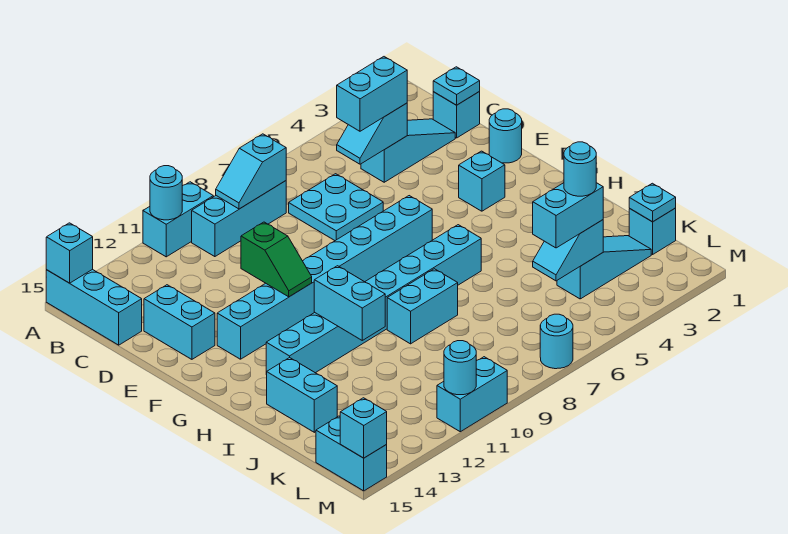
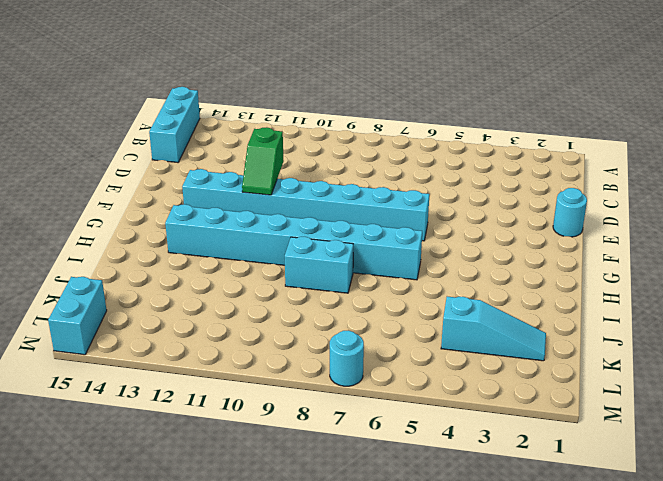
none -> cyan 1x2 brick [143,182,213,257]
none -> cyan 1x3 brick [192,181,286,257]
none -> cyan 1x1 brick [433,92,480,138]
none -> cyan 1x3 slope [361,119,455,182]

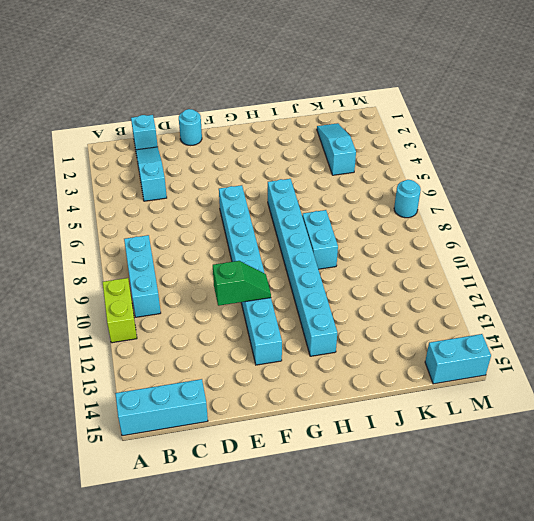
lime 1x2 brick [103,278,137,343] -> cyan 1x2 brick [143,182,213,257]
none -> cyan 2x2 plate [289,174,383,241]
none -> cyan 1x2 brick [144,285,215,359]
none -> cyan 1x1 brick [459,151,505,211]
none -> cyan 1x2 brick [267,358,337,432]

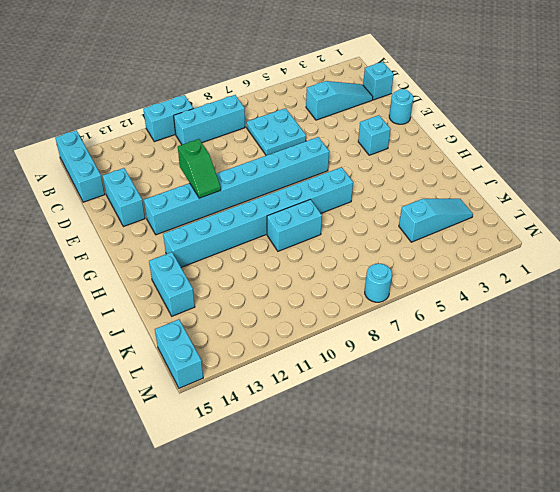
none -> cyan 1x1 brick [629,208,676,254]
none -> cyan 1x2 brick [437,357,507,432]
none -> cyan 1x1 round brick [150,166,182,220]
none -> cyan 1x1 brick [46,223,93,283]

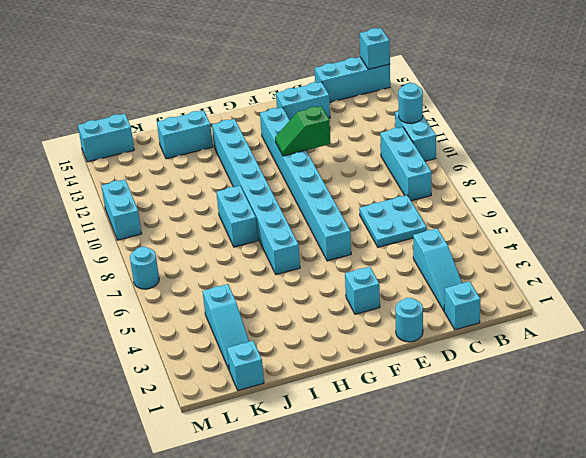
none -> cyan 1x2 slope [216,134,286,209]
none -> cyan 1x1 plate [433,67,480,105]
none -> cyan 1x2 slope [337,103,407,164]
none -> cyan 1x2 brick [314,266,385,340]

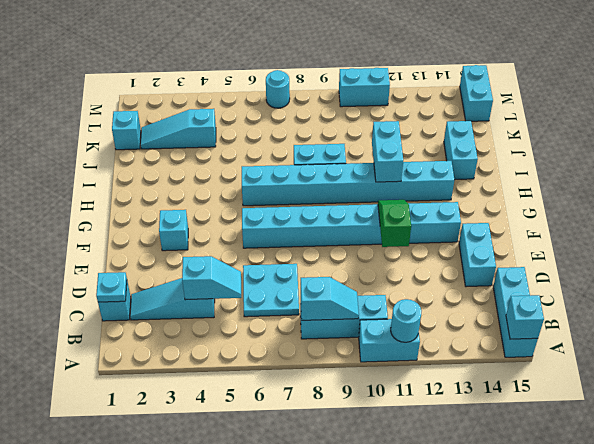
none -> cyan 1x1 round brick [489,109,522,163]
none -> cyan 1x1 plate [629,183,676,222]
none -> cyan 1x2 slope [533,220,603,281]
none -> cyan 1x1 round brick [444,341,476,395]

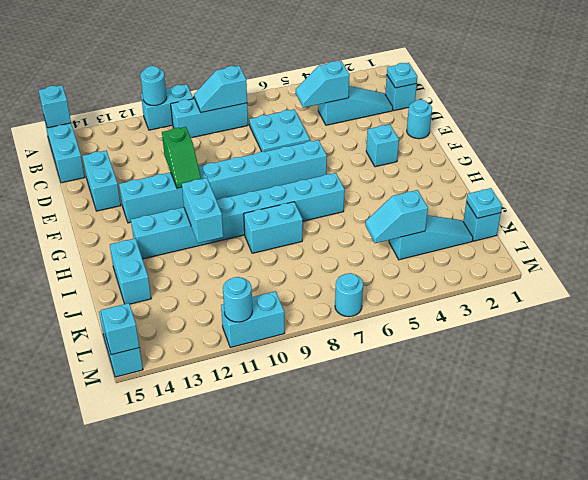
none -> cyan 1x2 brick [337,57,407,131]
none -> cyan 1x2 brick [533,183,603,248]
none -> cyan 1x1 round brick [564,142,596,196]

